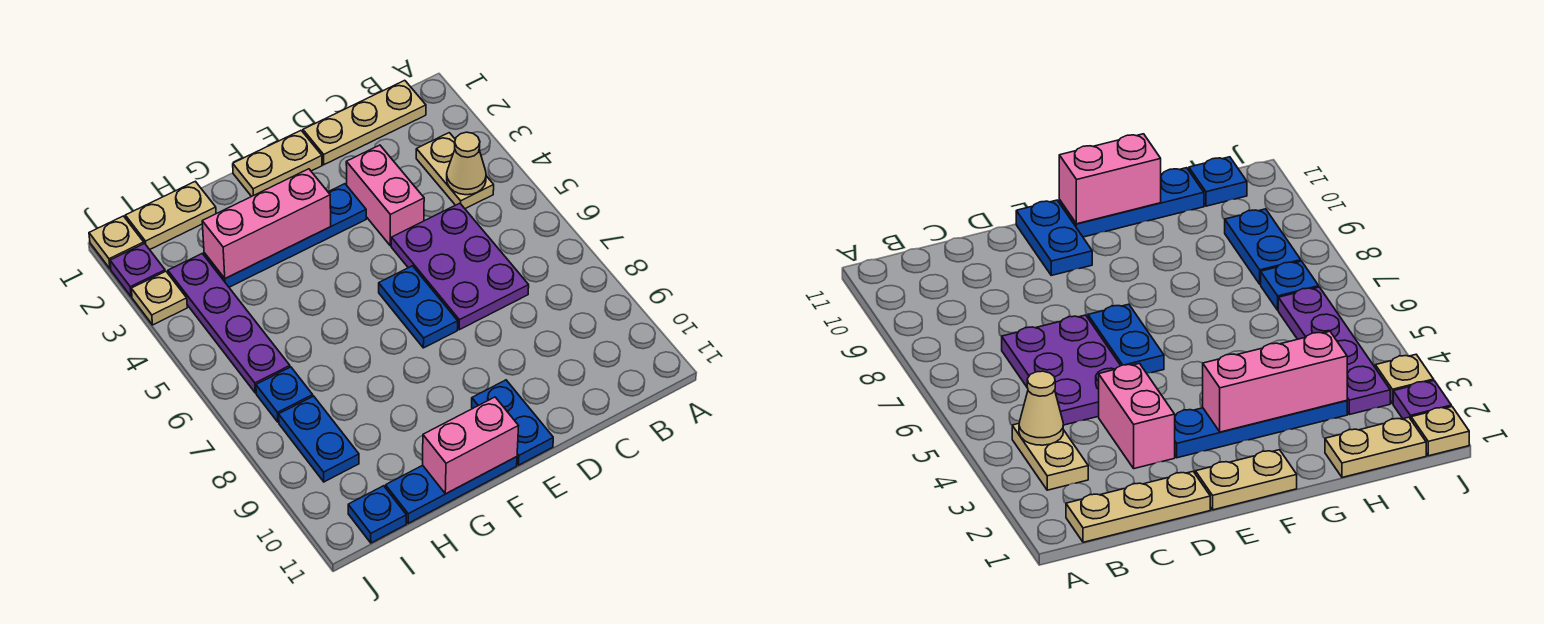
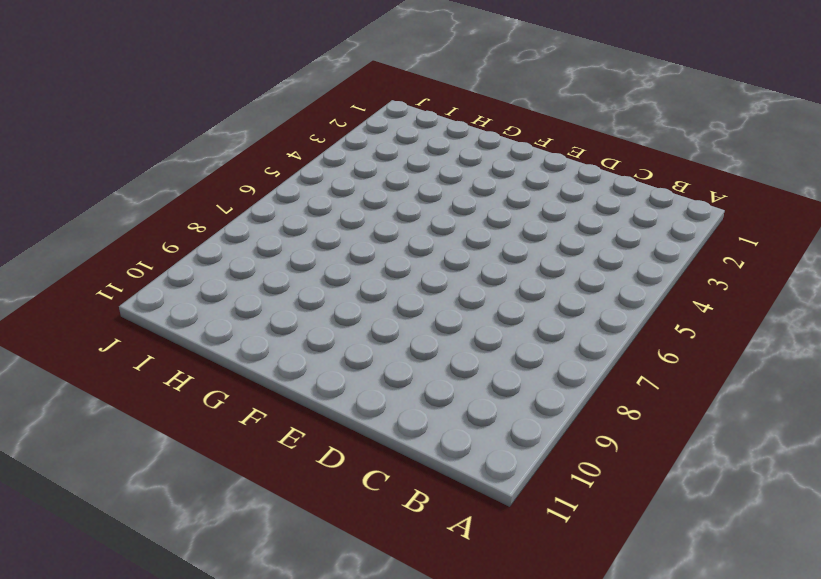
none -> tan 1x3 plate [303,80,426,165]
none -> tan 1x2 plate [416,133,494,209]
none -> purple 2x3 plate [391,203,529,330]

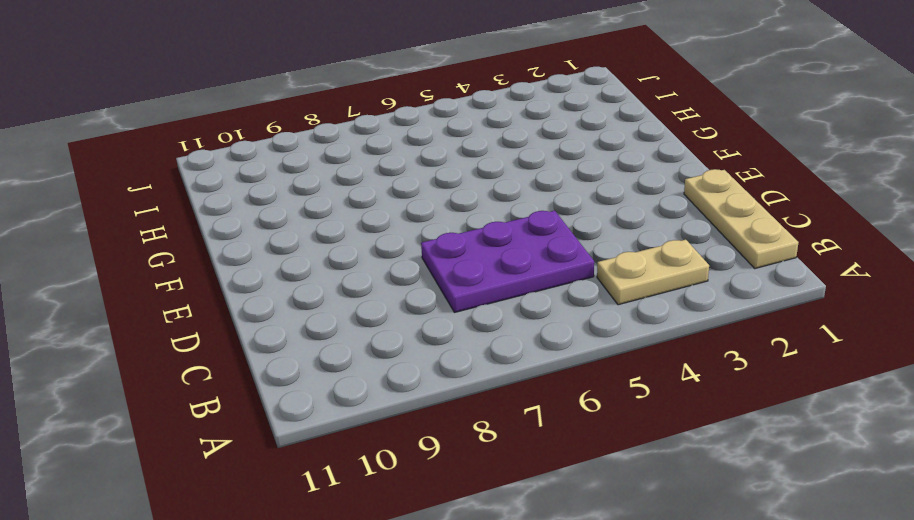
none -> pink 1x2 brick [346,145,424,246]
none -> tan 1x2 plate [233,131,322,196]
none -> blue 1x4 plate [204,184,366,287]

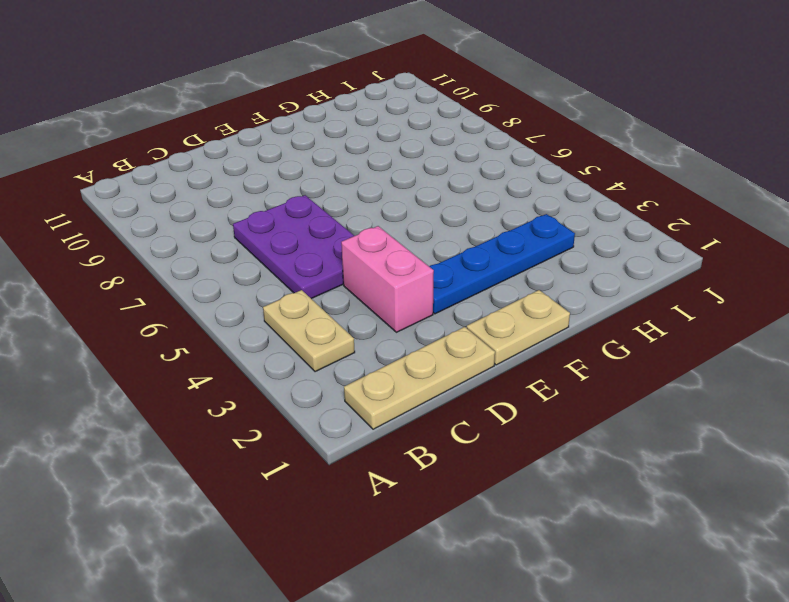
none -> blue 1x2 plate [379,266,458,348]
none -> blue 1x2 plate [472,380,553,465]
none -> blue 1x3 plate [386,457,517,523]

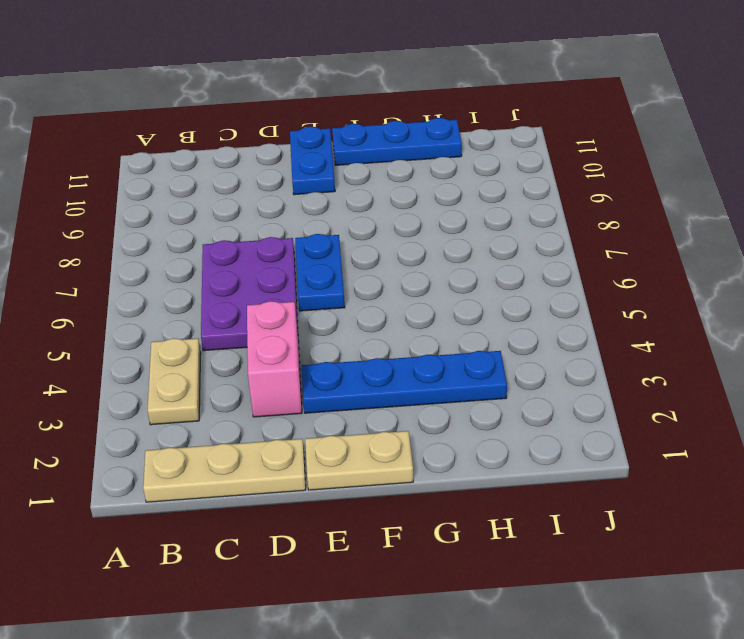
none -> tan 1x2 plate [125,181,216,250]
none -> purple 1x4 plate [168,254,290,393]
none -> blue 1x1 plate [256,367,313,422]

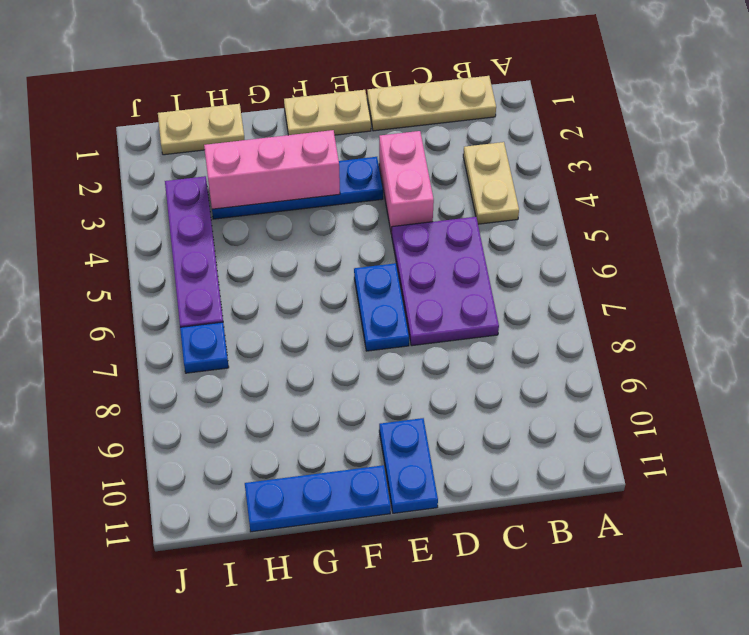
none -> blue 1x2 plate [279,396,359,482]
none -> blue 1x1 plate [348,486,406,543]
none -> tan 1x1 plate [89,216,144,269]

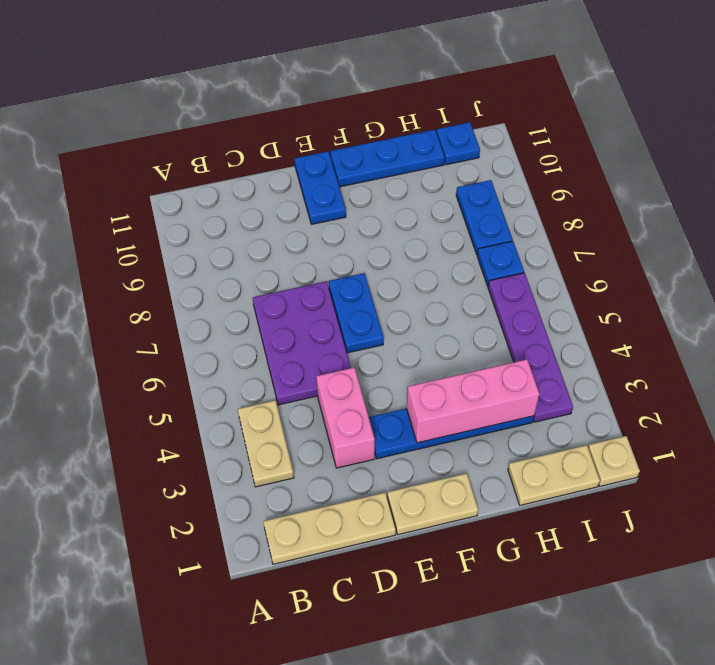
none -> purple 1x1 plate [110,244,165,297]
none -> tan 1x1 plate [131,271,187,325]
none -> tan 1x1 cone [447,132,486,195]

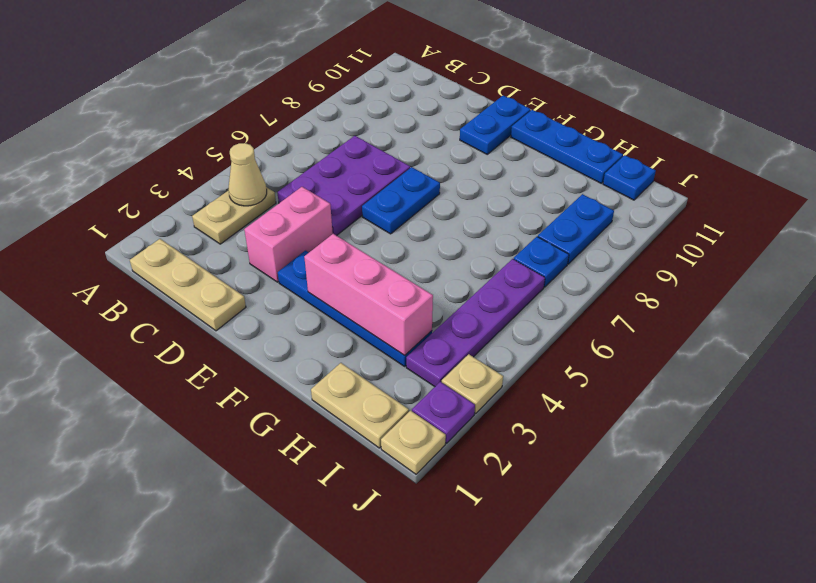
none -> tan 1x2 plate [233,131,322,196]
none -> pink 1x2 brick [423,397,519,494]

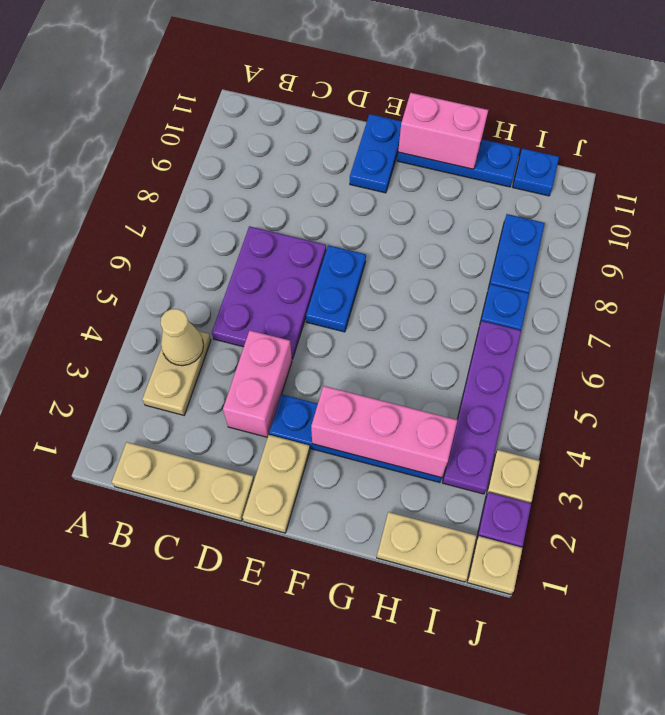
tan 1x2 plate [243,435,310,533] -> tan 1x2 plate turned to [233,131,322,196]

